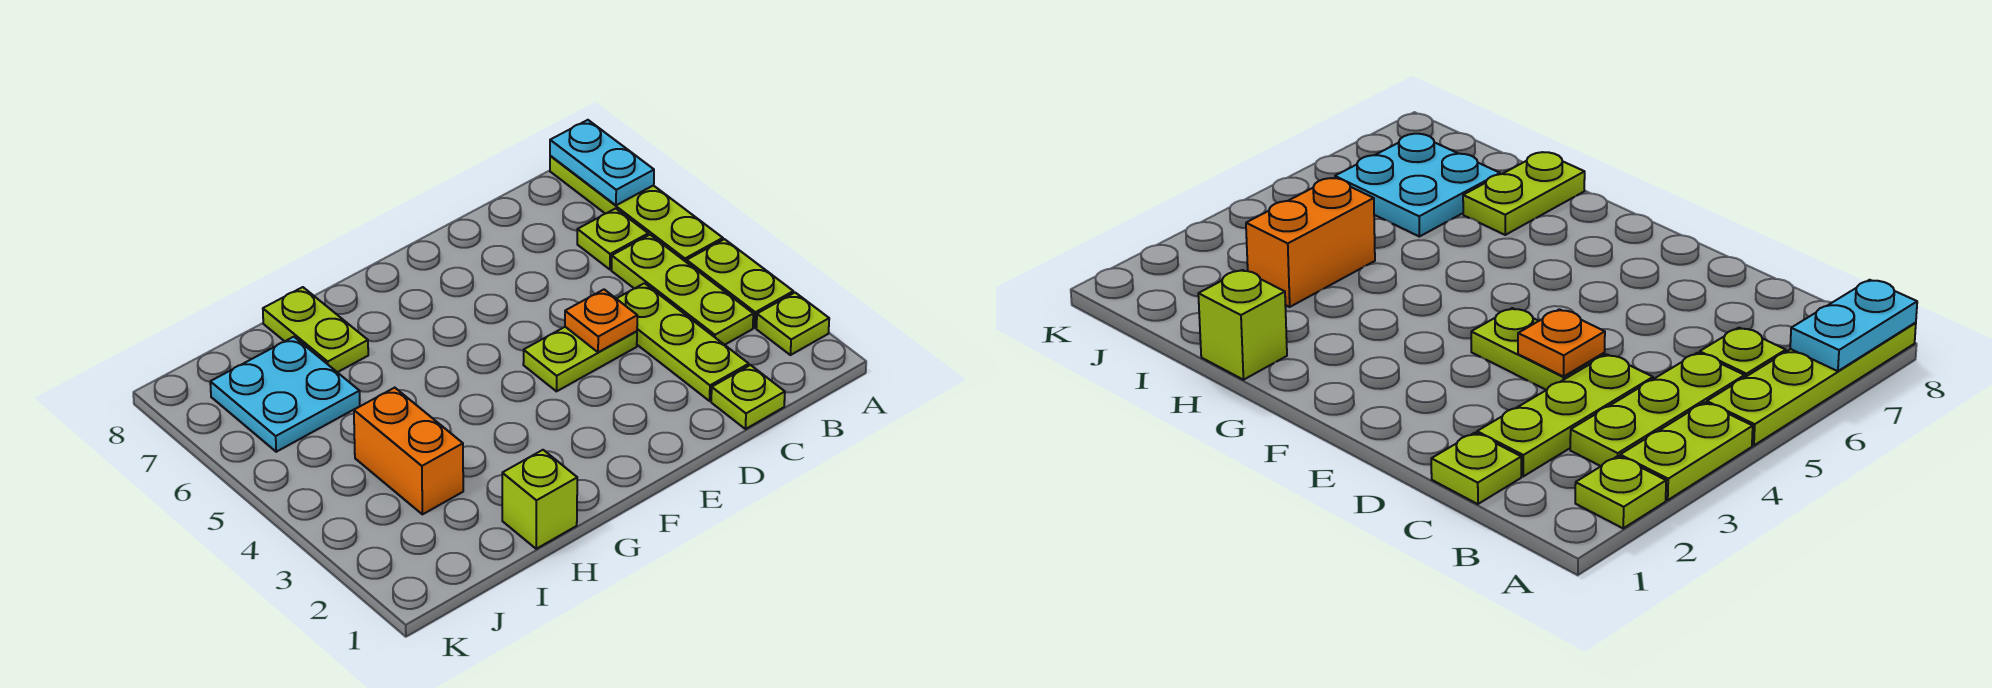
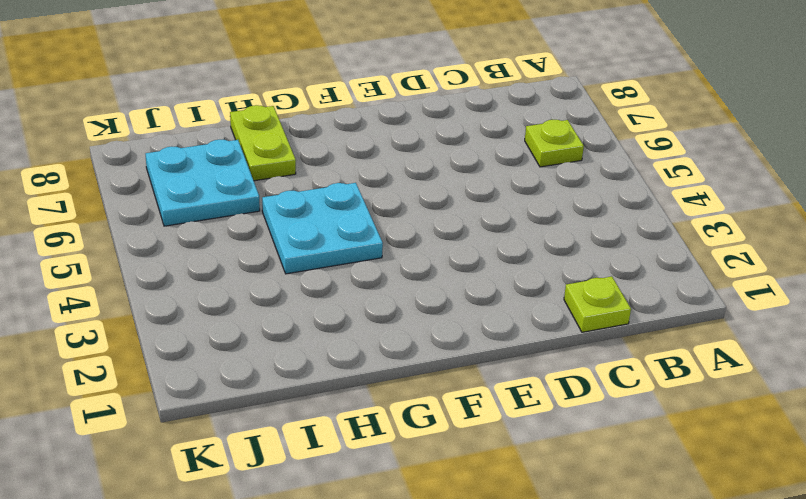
cyan 2x2 plate [262,183,383,274] -> none
none -> lime 1x1 plate [756,293,829,355]
none -> lime 1x2 plate [687,239,793,328]
none -> lime 1x4 plate [550,156,723,262]

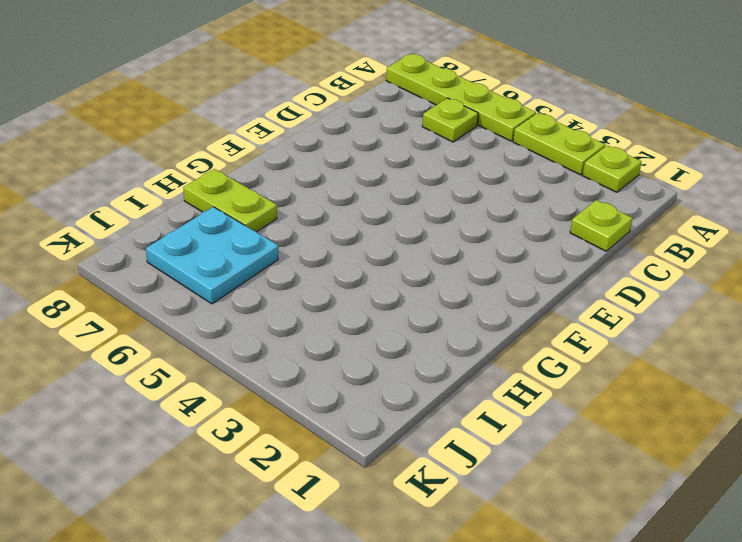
none -> lime 1x3 plate [611,235,753,345]
none -> lime 1x3 plate [616,283,749,401]
none -> lime 1x2 plate [523,327,637,391]

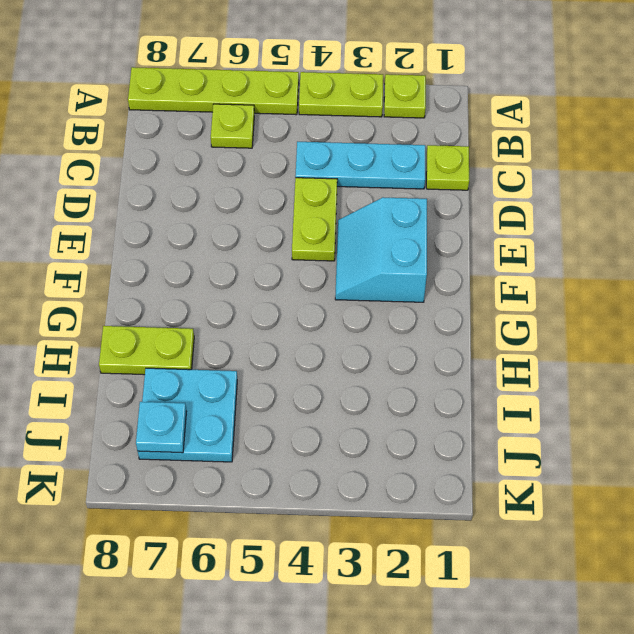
cyan 1x3 plate [295,142,425,189] -> lime 1x3 plate [616,283,749,401]
cyan 2x2 slope [335,197,427,302] -> none
cyan 1x1 plate [136,402,186,453] -> none
none -> lime 1x3 plate [611,235,753,345]
none -> lime 1x1 brick [502,450,577,549]
none -> orange 1x2 brick [354,388,463,514]

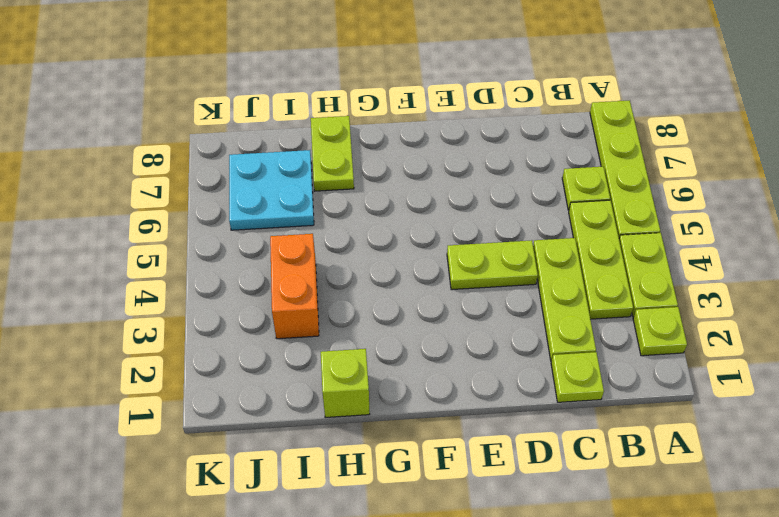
none -> cyan 1x2 plate [550,120,654,205]
none -> orange 1x1 plate [565,290,637,352]

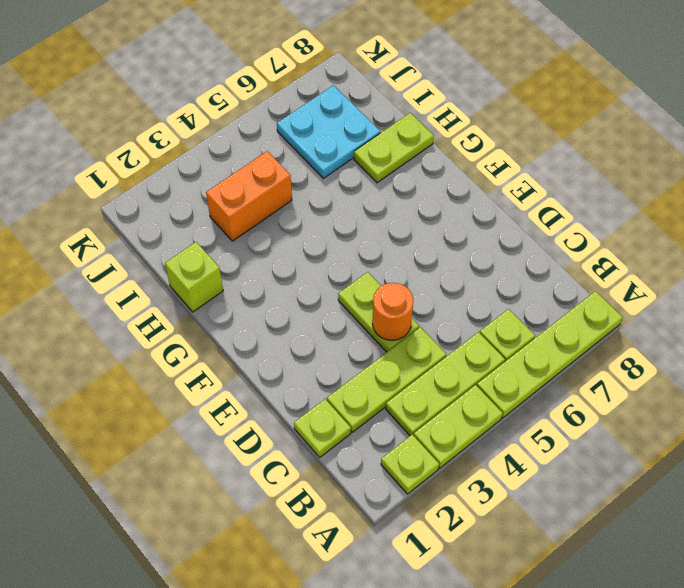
orange 1x1 round brick [372,283,413,340] -> orange 1x1 plate [565,290,637,352]
none -> cyan 1x2 plate [550,120,654,205]

